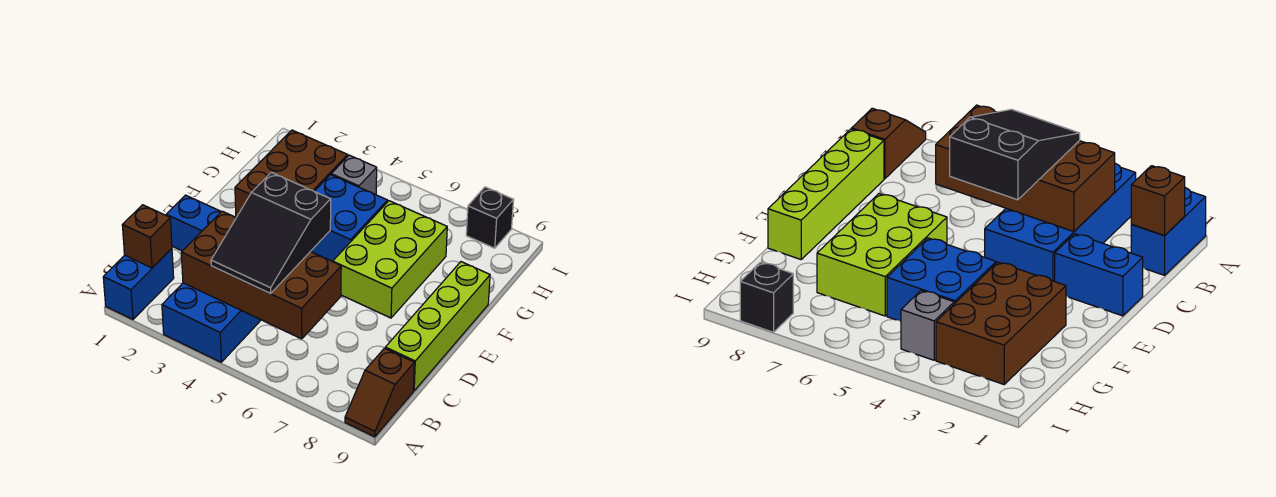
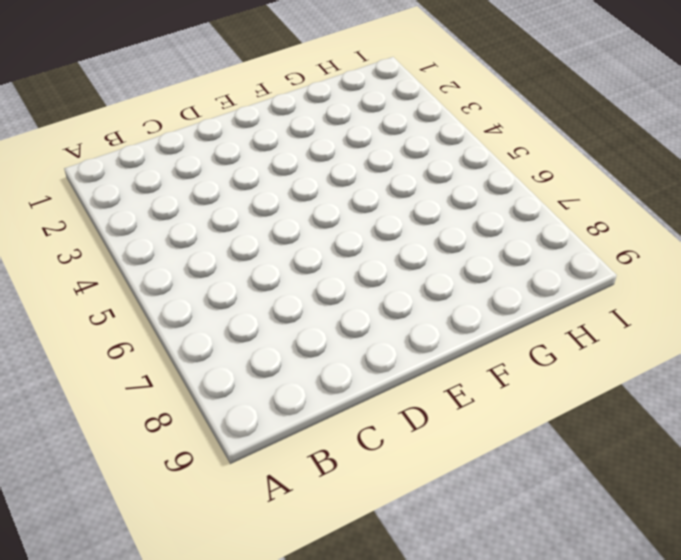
none -> blue 1x2 brick [103,249,174,319]
none -> blue 2x4 brick [162,283,261,362]
none -> brown 1x2 slope [345,348,414,437]

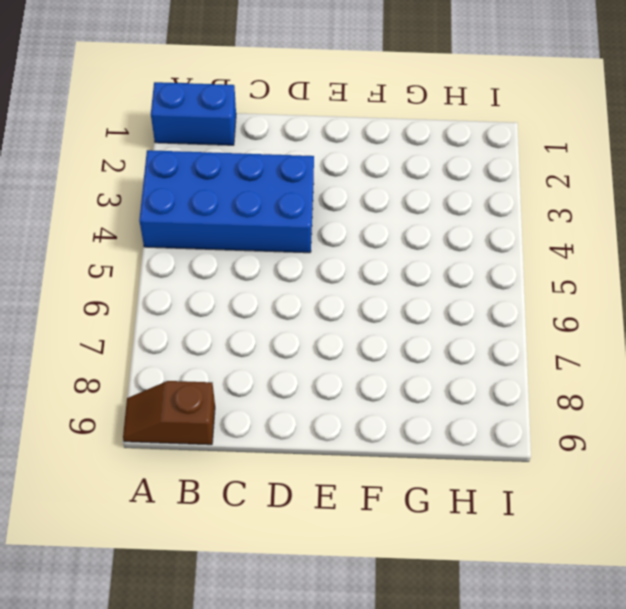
none -> lime 1x4 brick [385,262,490,391]
none -> blue 1x2 brick [166,195,221,251]
none -> lime 2x3 brick [333,201,447,318]

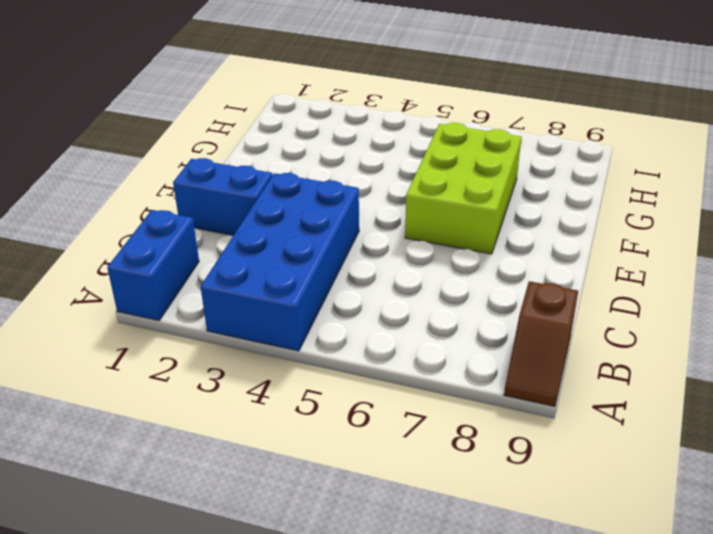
none -> lime 1x4 brick [385,262,490,391]
none -> brown 2x3 brick [235,130,348,217]
none -> blue 2x2 brick [311,175,388,262]

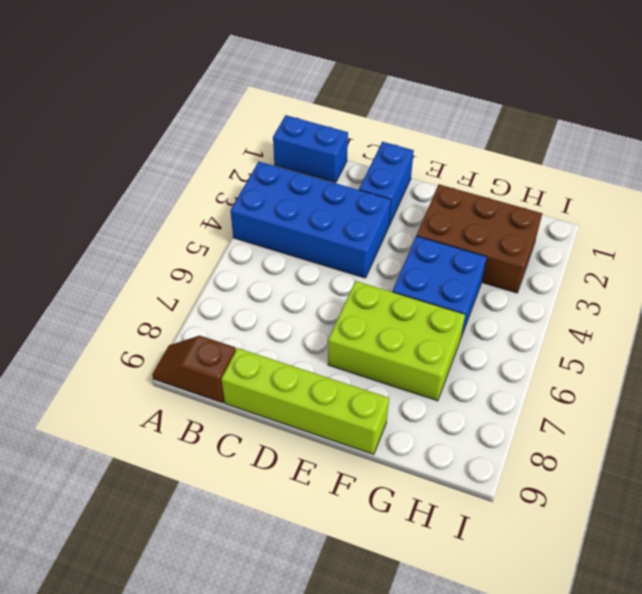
none -> grey 1x1 brick [331,155,377,195]
none -> black 1x1 brick [466,187,513,248]
none -> brown 1x1 brick [122,205,172,268]

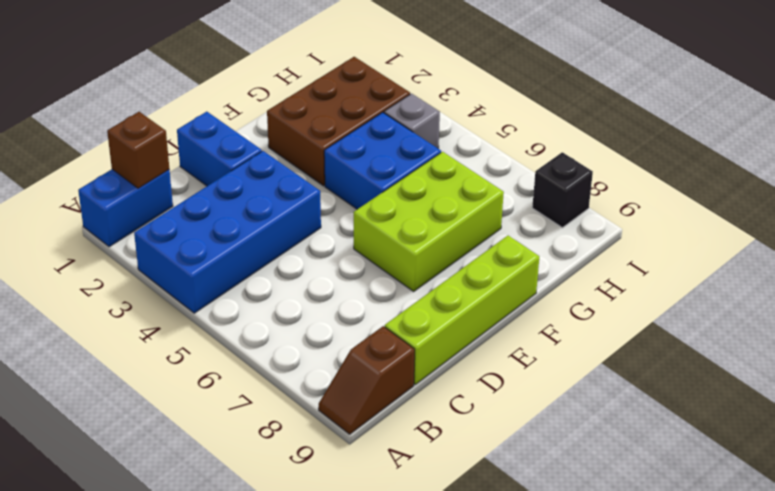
none -> brown 2x4 brick [181,211,341,339]
none -> black 2x3 slope [211,172,331,294]

